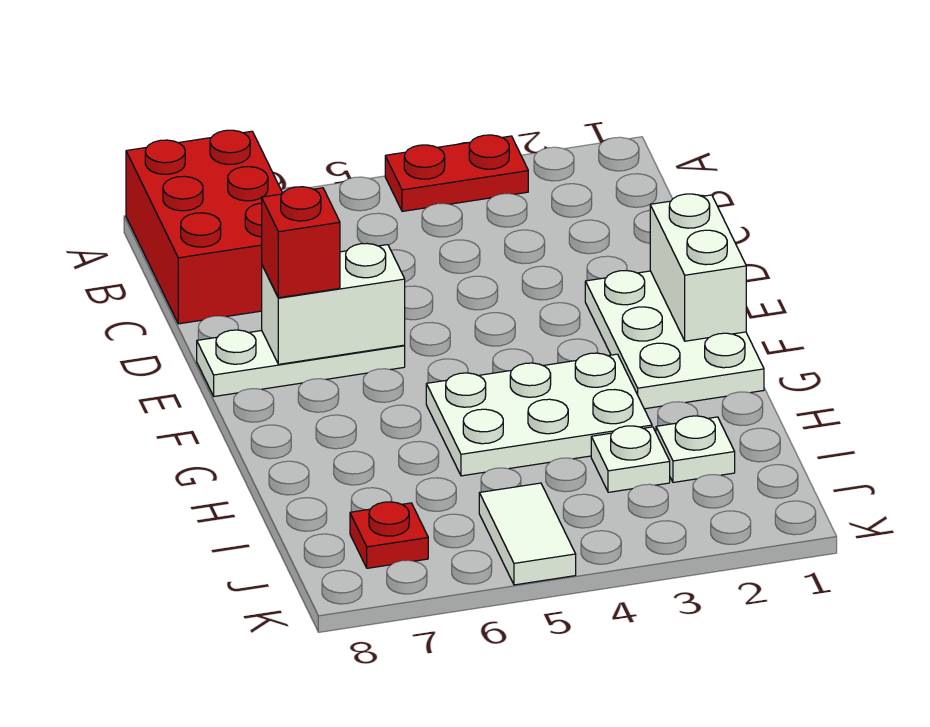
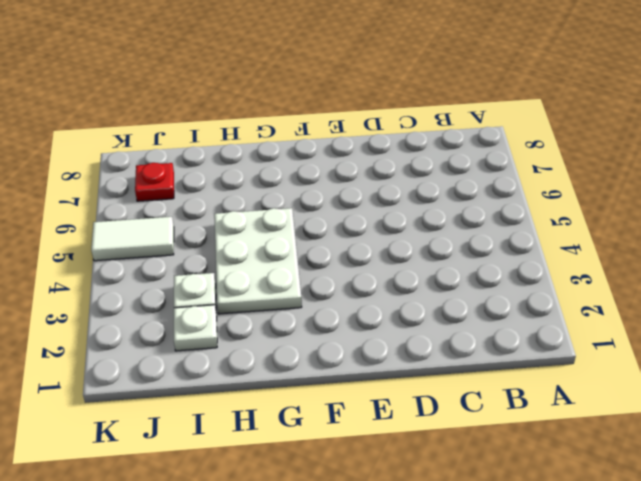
none -> red 1x2 plate [385,135,528,211]
none -> red 2x3 brick [126,130,283,324]
none -> white 2x3 plate [585,271,764,409]

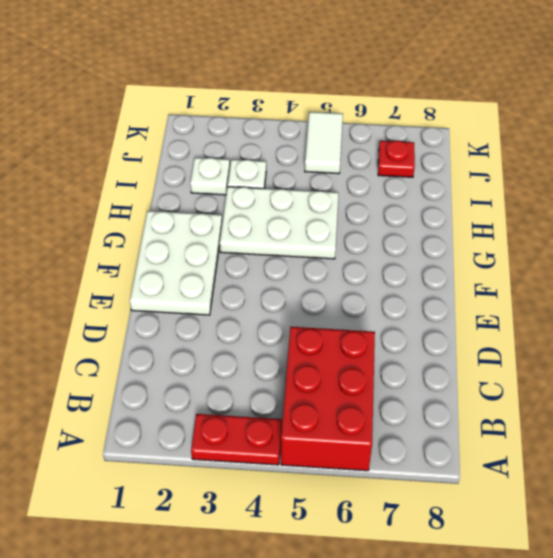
red 2x3 brick [281,327,375,471] -> red 2x3 brick moved to [126,130,283,324]
none -> white 1x3 plate [197,330,405,396]
none -> white 1x2 brick [650,194,746,341]
none -> white 1x2 brick [262,244,405,364]

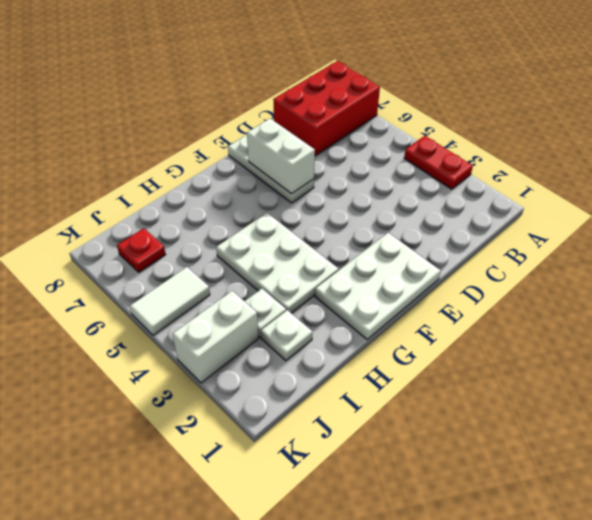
white 1x2 brick [172,291,259,383] -> white 1x2 brick moved to [650,194,746,341]
none -> red 1x1 brick [262,187,340,298]

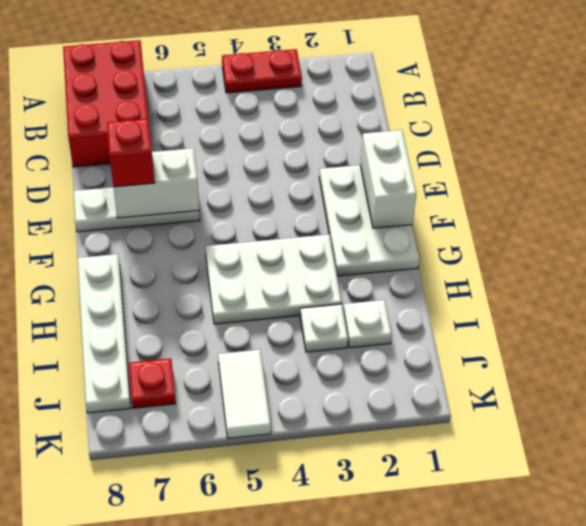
white 1x4 plate [77,254,131,413] -> none

